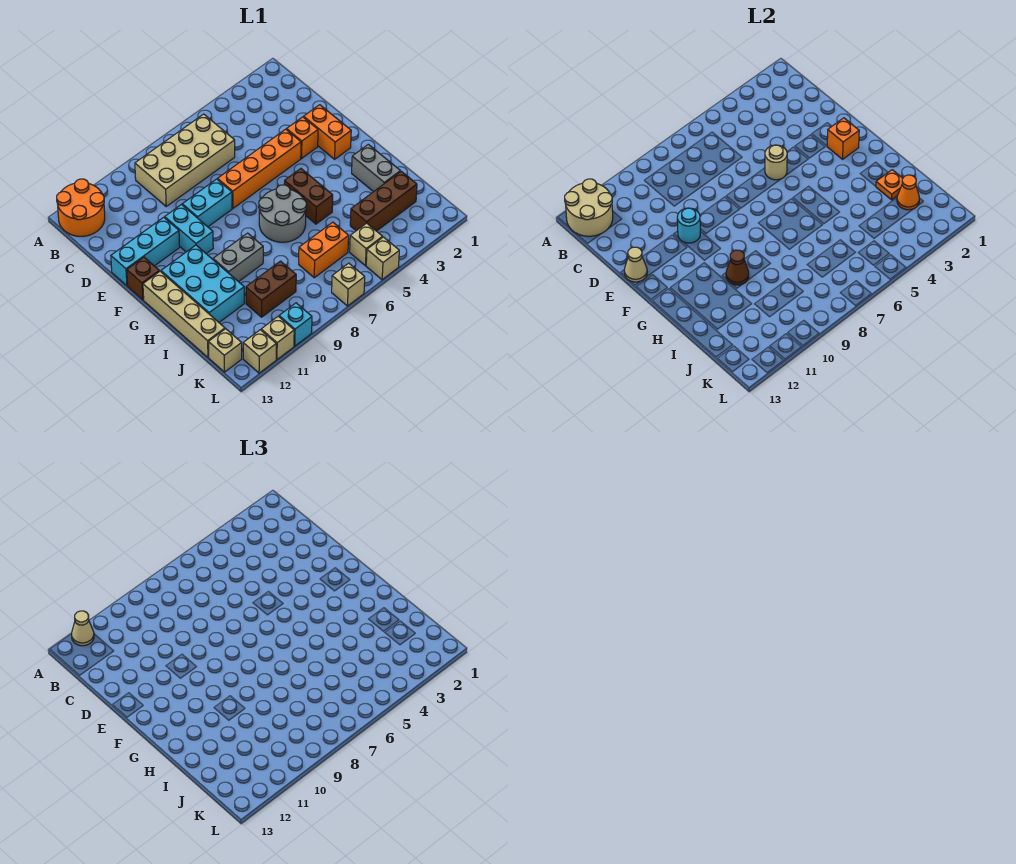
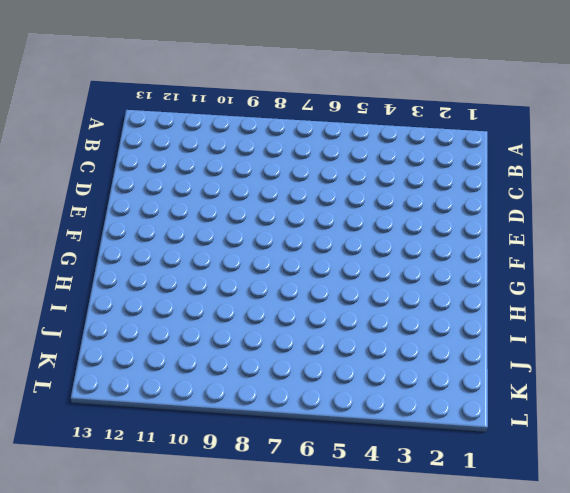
none -> orange 2x2 round brick [57,179,105,236]
none -> tan 2x4 brick [135,114,235,206]
none -> orange 1x2 brick [304,105,351,159]
none -> orange 1x1 brick [287,117,318,158]

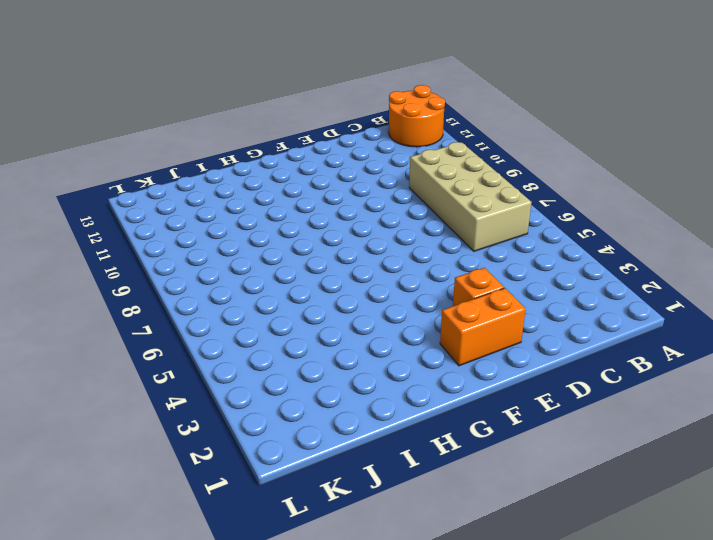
none -> orange 1x4 brick [218,129,301,208]
none -> cyan 1x2 brick [182,179,232,227]
none -> cyan 1x2 brick [165,205,213,254]
none -> cyan 1x3 brick [111,217,180,286]

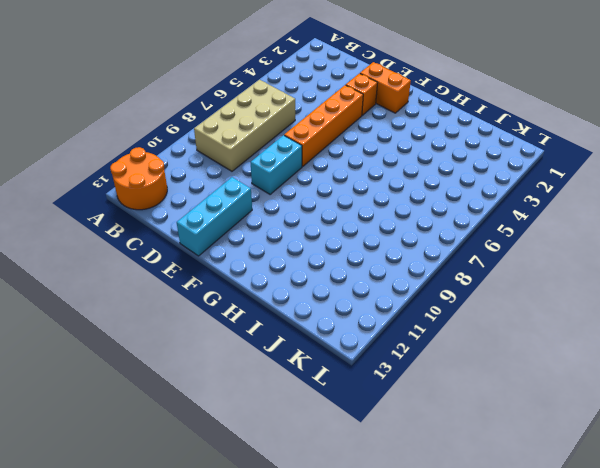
none -> cyan 1x2 brick [165,205,213,254]
none -> brown 1x1 brick [127,257,159,300]
none -> brown 1x2 brick [284,169,333,224]
none -> grey 2x2 round brick [259,185,307,242]

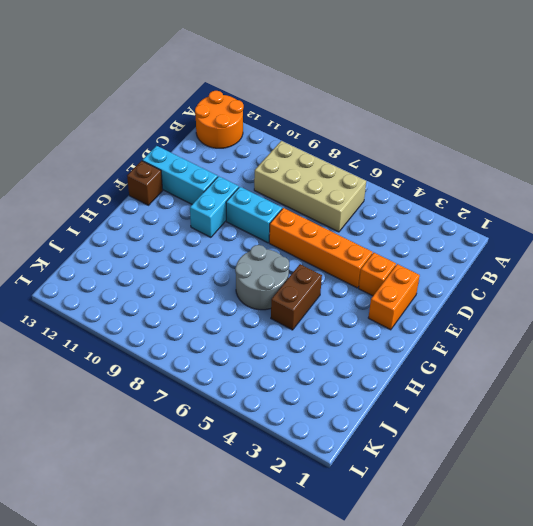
none -> cyan 2x3 brick [161,245,244,322]
none -> tan 1x4 brick [143,271,225,357]
none -> grey 1x2 brick [352,144,400,192]
none -> grey 1x2 brick [213,233,263,282]

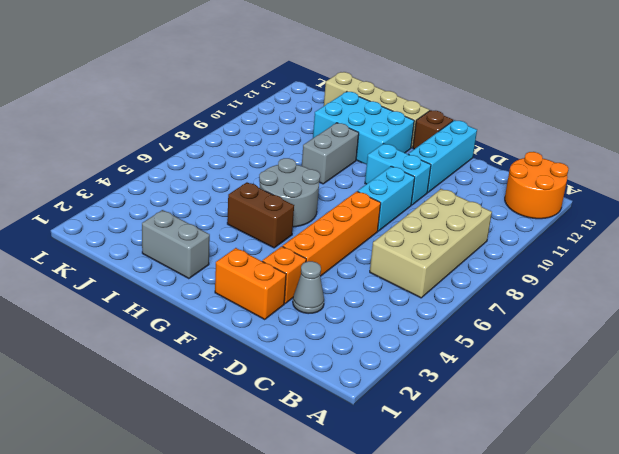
grey 1x1 cone [293,261,324,314] -> none
none -> brown 1x3 brick [350,171,417,231]
none -> orange 1x2 brick [299,222,349,278]
none -> brown 1x2 brick [246,261,296,317]
none -> tan 1x1 brick [350,223,383,266]

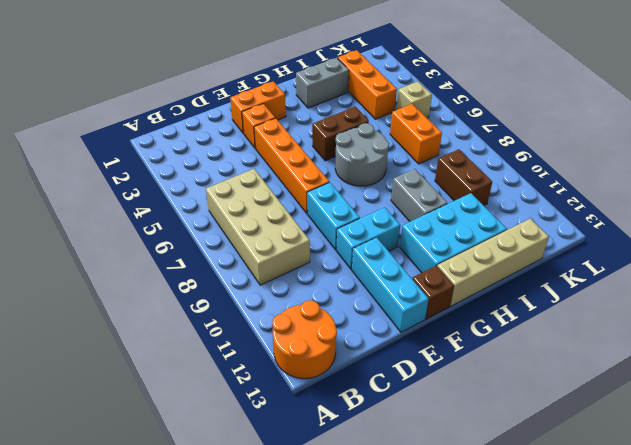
orange 1x3 brick [338,50,397,119] -> brown 1x3 brick [350,171,417,231]
none -> tan 1x1 brick [208,329,242,372]
none -> tan 1x1 brick [366,237,399,280]
none -> tan 1x1 brick [332,263,365,306]
none -> cyan 1x1 brick [279,303,312,346]

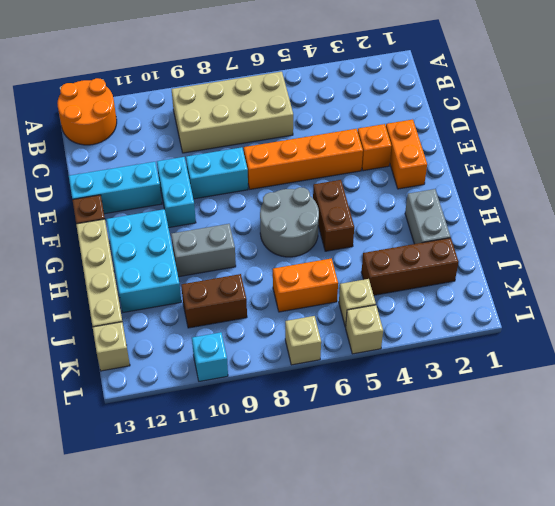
none -> tan 1x1 brick [261,316,294,359]
none -> tan 1x1 brick [243,330,276,373]
none -> tan 2x2 round brick [565,179,613,236]
none -> tan 1x1 round brick [765,145,787,180]

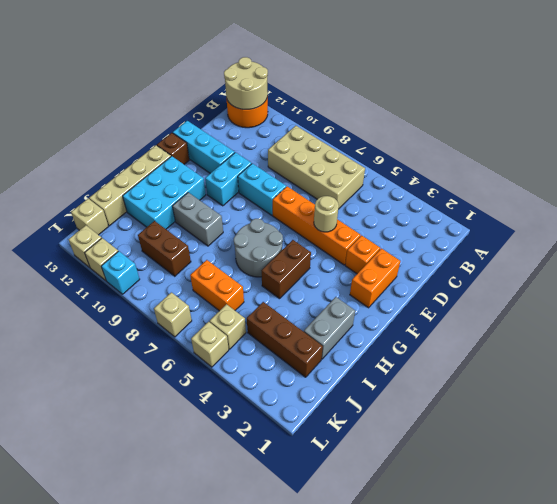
none -> cyan 1x1 round brick [677,208,700,243]
none -> tan 1x1 cone [624,247,647,282]
none -> orange 1x1 brick [827,118,859,159]
none -> brown 1x1 cone [726,250,749,285]

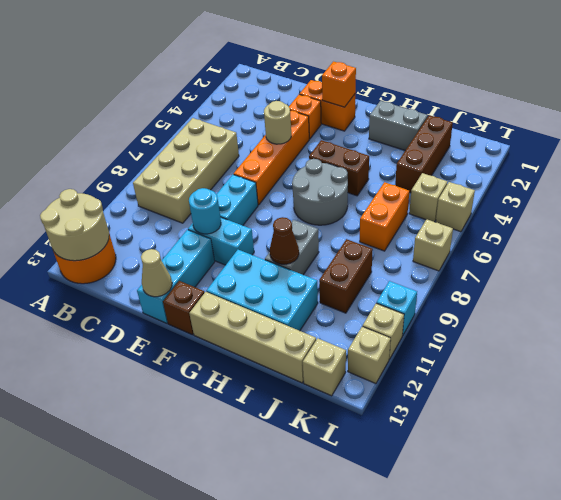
none -> orange 1x1 plate [876,170,903,200]
none -> orange 1x1 cone [897,175,919,210]
none -> tan 1x1 cone [72,611,94,646]

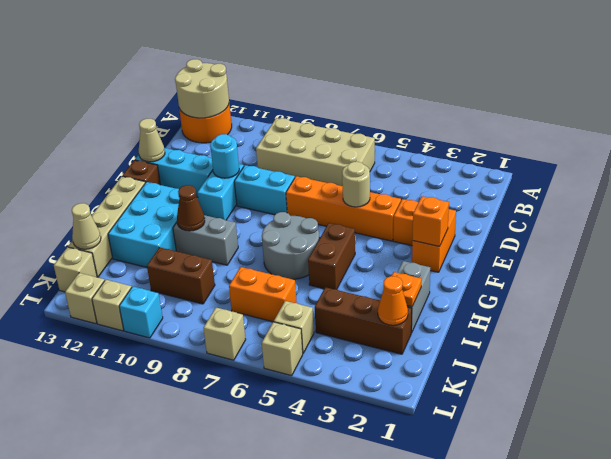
tan 1x1 cone [72,203,101,249] -> tan 1x1 cone moved to [72,611,94,646]

